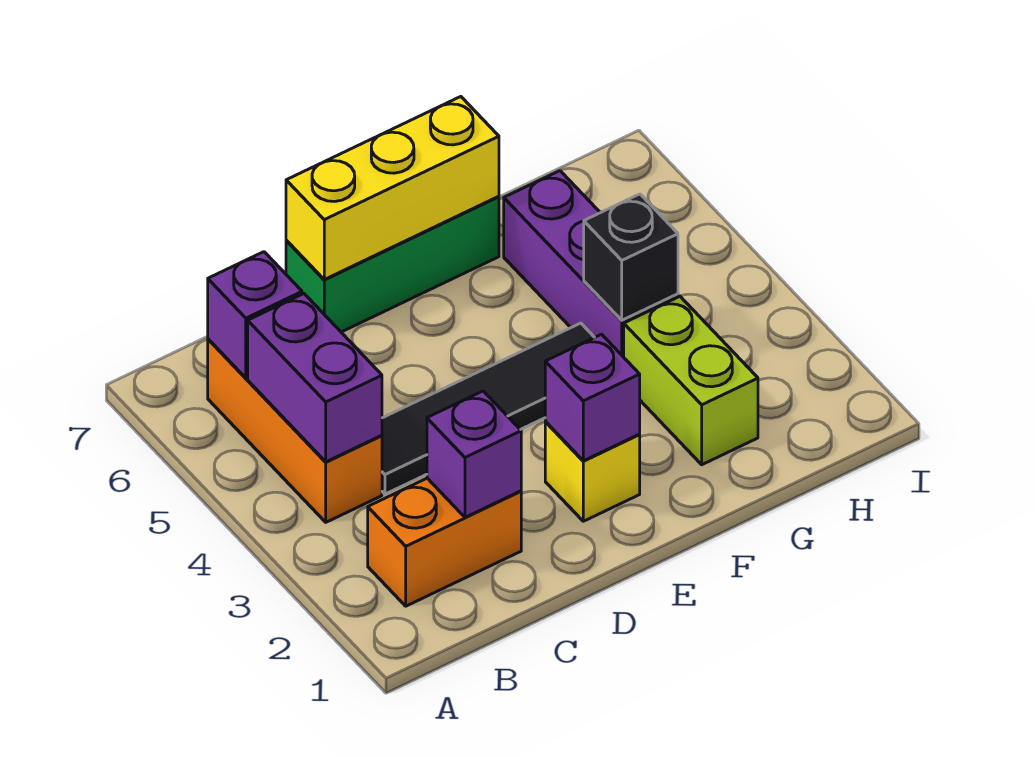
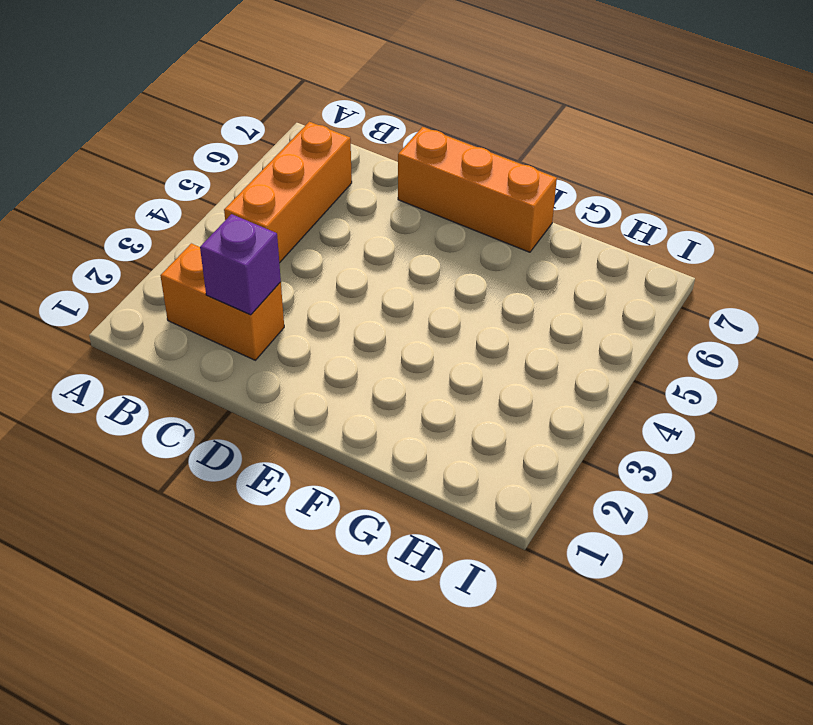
orange 1x3 brick [398,127,557,252] -> green 1x3 brick [286,196,499,332]
none -> black 1x4 tile [382,323,594,494]
none -> yellow 1x1 brick [545,422,640,521]
none -> lime 1x2 brick [624,296,758,465]

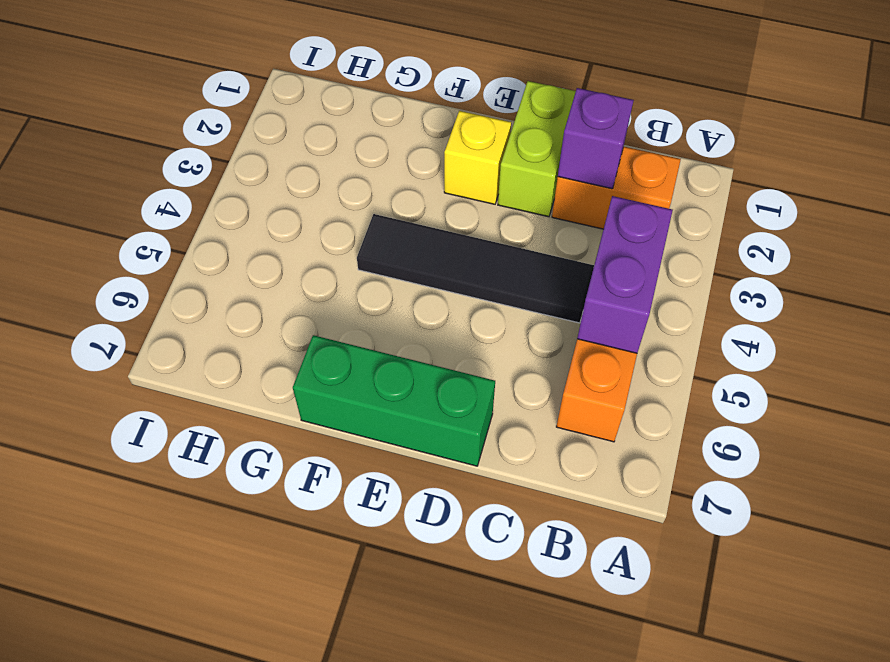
lime 1x2 brick [498,81,576,217] -> lime 1x2 brick moved to [624,296,758,465]
none -> purple 1x3 brick [504,171,678,357]
none -> purple 1x1 brick [208,252,302,378]
none -> yellow 1x3 brick [286,97,499,279]

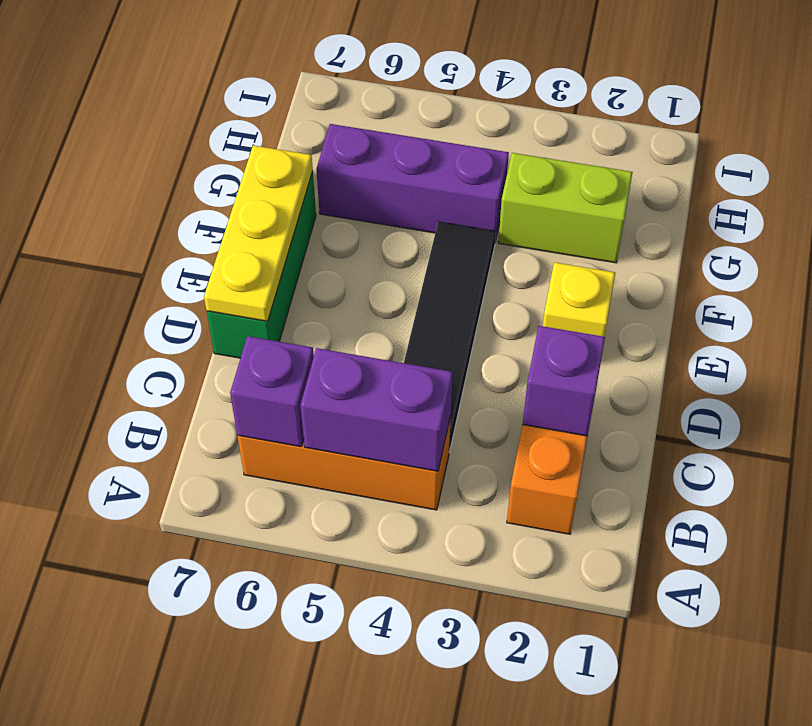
yellow 1x3 plate [204,145,313,321] -> yellow 1x3 brick [286,97,499,279]
none -> purple 1x1 brick [545,334,640,461]
none -> black 1x1 brick [584,194,678,320]

